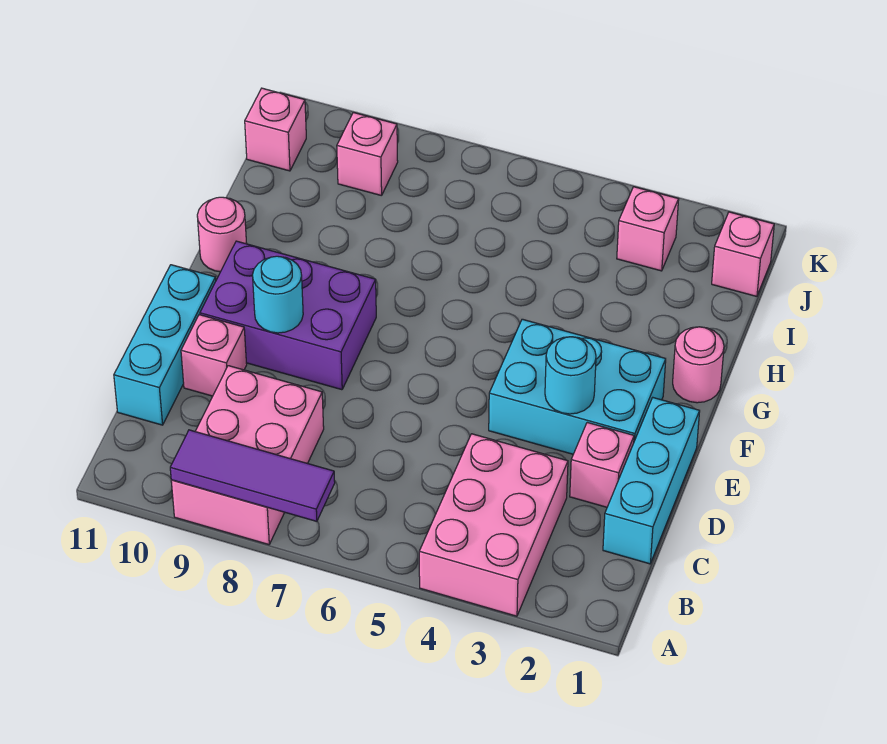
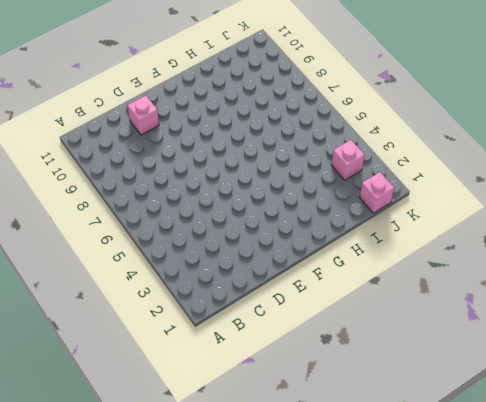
none -> pink 2x3 brick [419,434,568,616]
none -> pink 2x3 brick [171,366,324,545]
none -> cyan 1x3 brick [603,398,700,564]

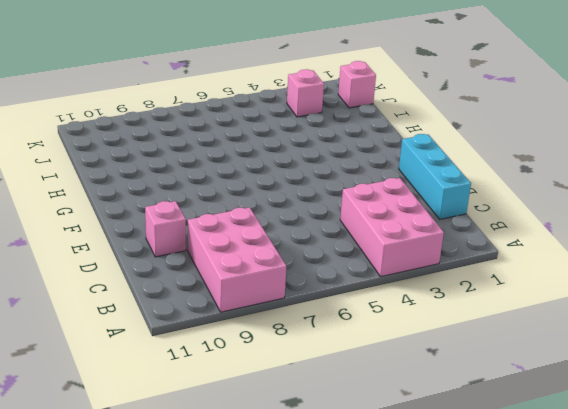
none -> cyan 1x3 brick [114,265,216,425]
none -> pink 1x1 brick [570,422,634,507]
none -> cyan 2x3 brick [489,319,666,454]

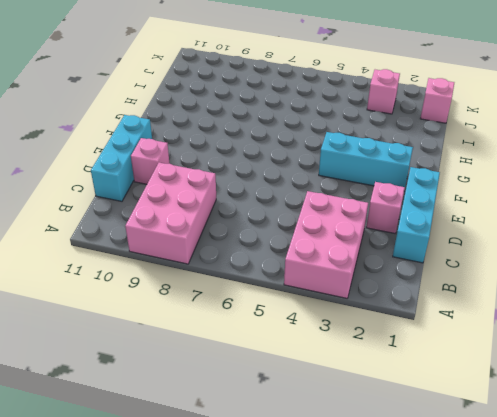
cyan 1x3 brick [319,132,413,190] -> cyan 2x3 brick [489,319,666,454]
none -> purple 2x3 brick [200,241,376,390]
none -> pink 1x1 round brick [673,327,724,403]
none -> pink 1x1 round brick [197,197,247,272]

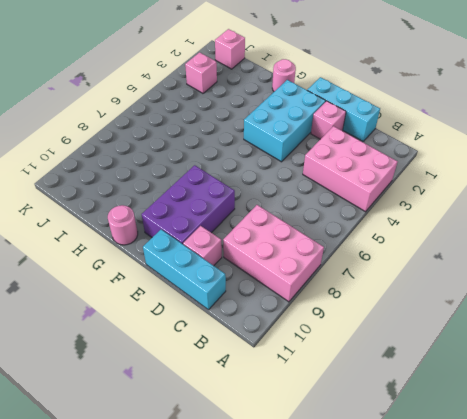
none -> pink 1x1 brick [337,112,398,196]
none -> pink 1x1 brick [245,88,306,171]
none -> purple 1x3 tile [170,430,335,521]

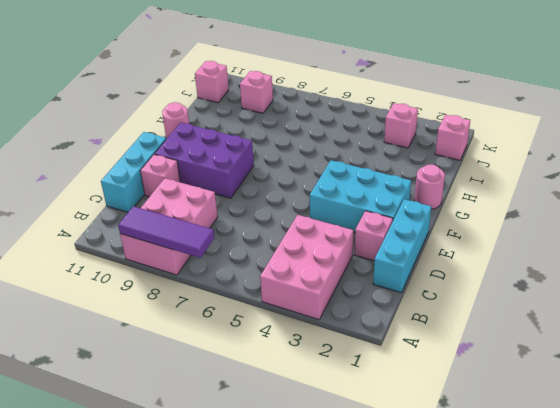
none -> cyan 1x1 round brick [545,337,596,414]
none -> cyan 1x1 round brick [253,256,303,333]

